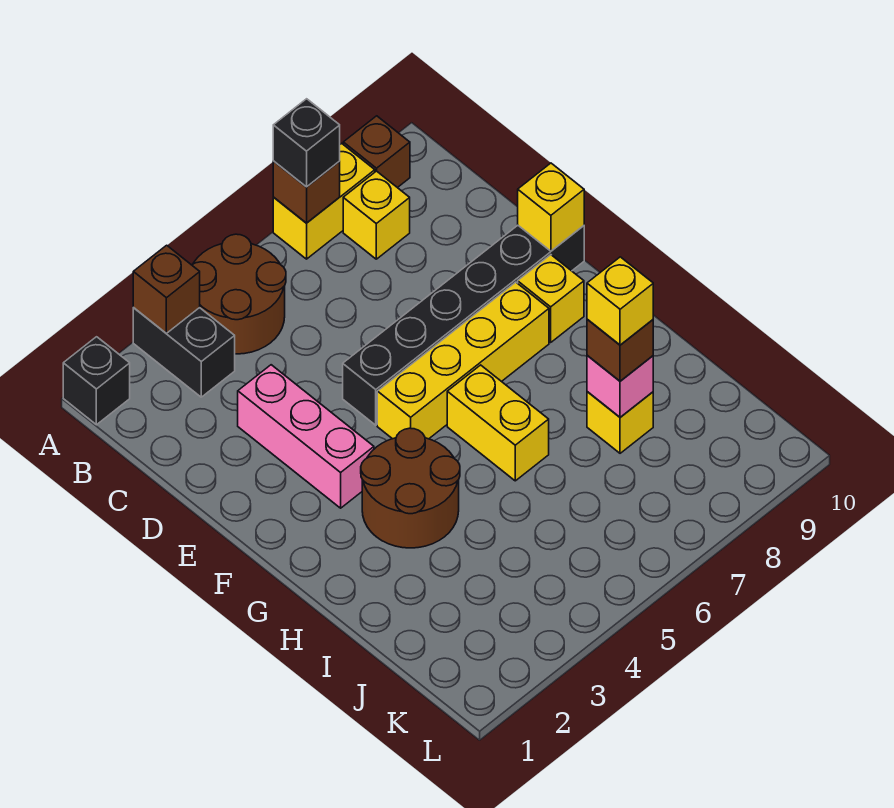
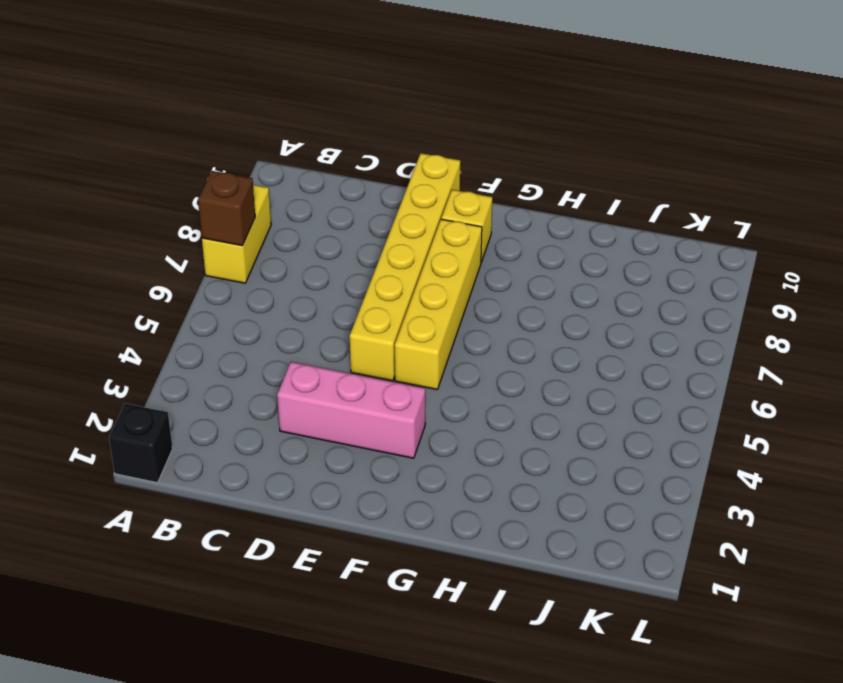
yellow 1x6 brick [350,153,460,381] -> black 1x6 brick [343,225,584,425]
none -> black 1x2 brick [133,308,235,397]
none -> brown 2x2 round brick [192,234,286,354]
none -> brown 1x1 brick [343,116,410,188]

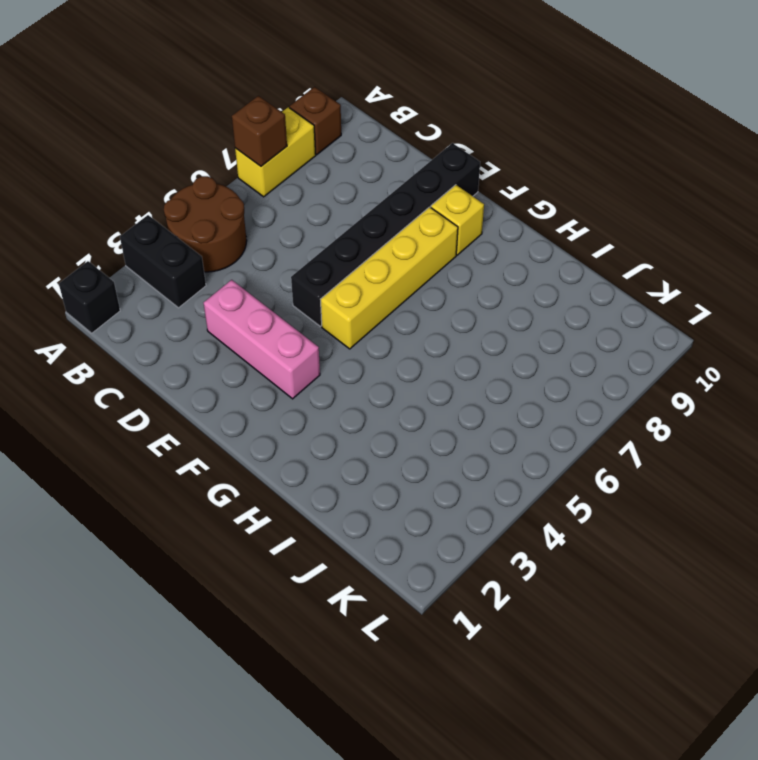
none -> yellow 1x1 brick [343,171,410,259]
none -> brown 2x2 round brick [361,428,460,548]
none -> yellow 1x2 brick [447,365,549,481]

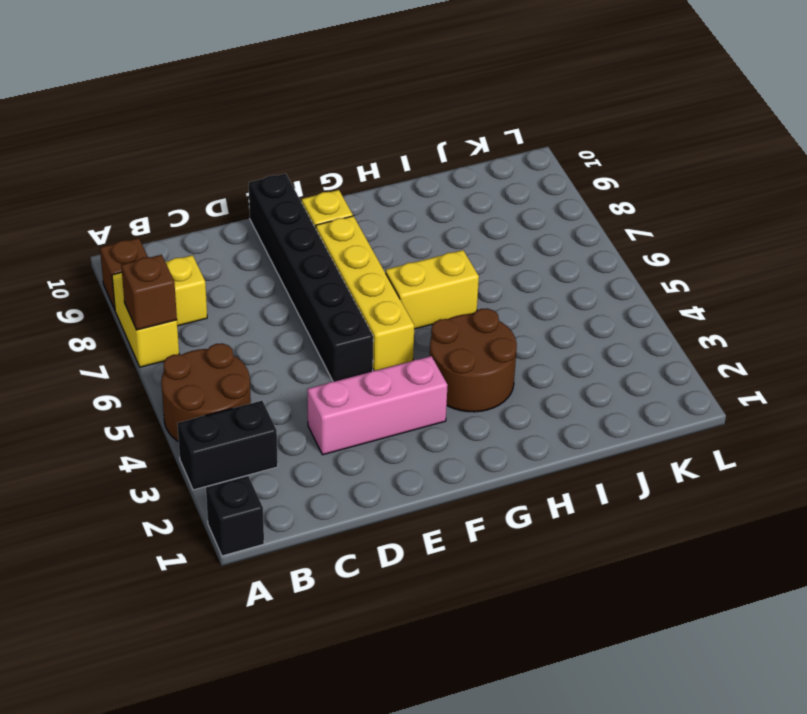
none -> yellow 1x1 brick [587,392,653,453]
none -> brown 1x1 brick [133,245,200,333]
none -> yellow 1x1 brick [518,163,584,251]

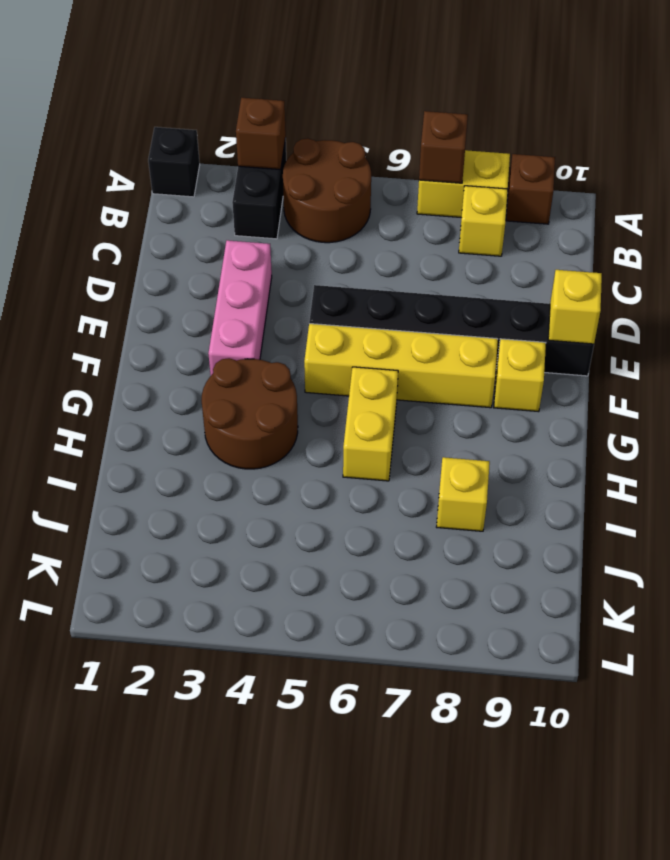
none -> pink 1x1 brick [587,356,653,417]
none -> black 1x1 brick [273,99,340,187]
none -> brown 1x1 brick [587,319,653,381]

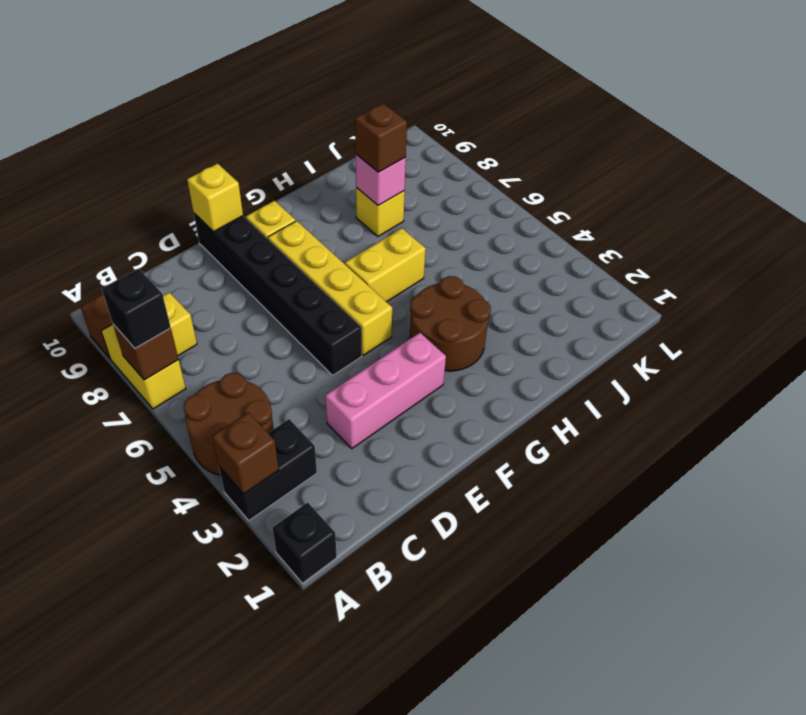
none -> yellow 1x1 brick [587,257,653,345]

